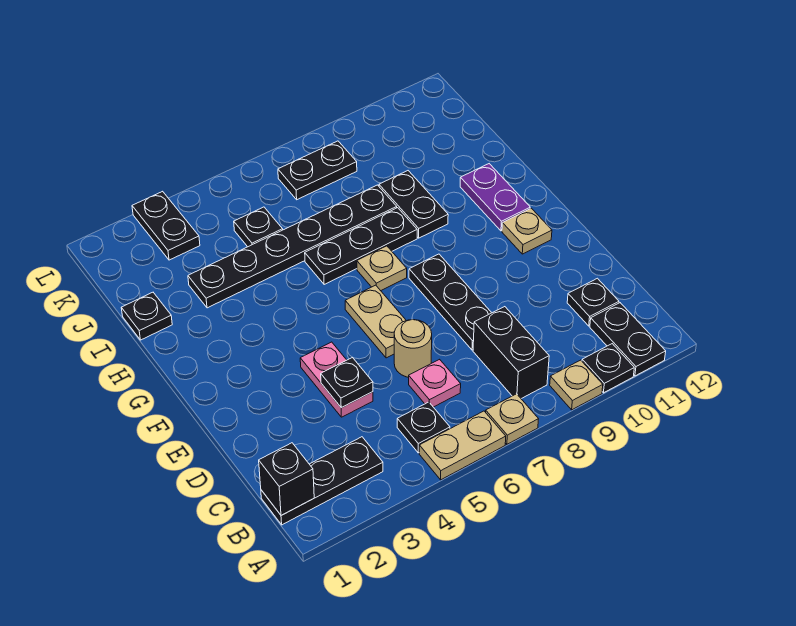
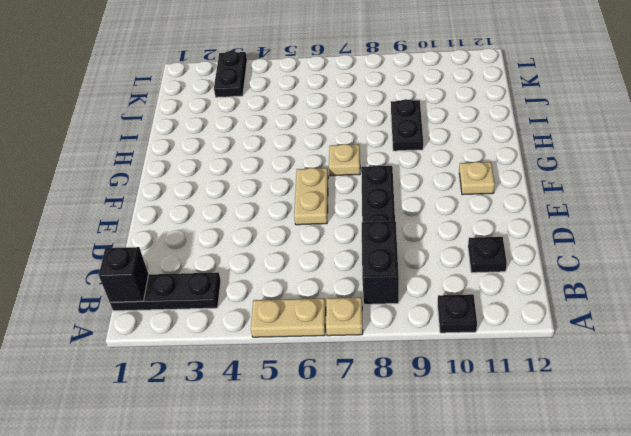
none -> tan 1x1 plate [550,360,603,410]
none -> black 1x2 plate [590,303,666,376]
none -> black 1x1 plate [397,402,450,453]

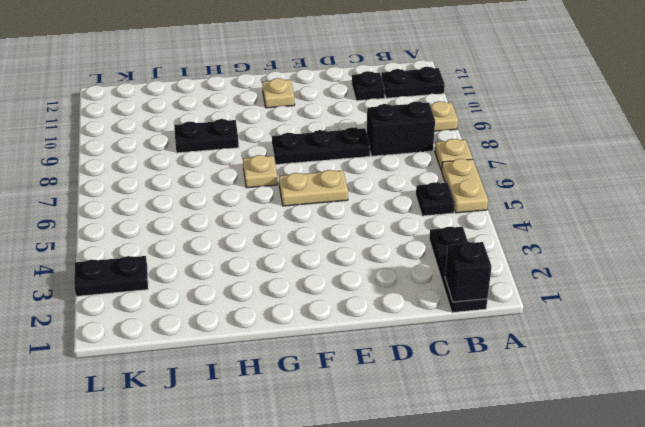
none -> black 1x1 plate [582,344,634,393]
none -> pink 1x1 plate [409,359,461,407]
none -> pink 1x2 plate [300,342,373,417]

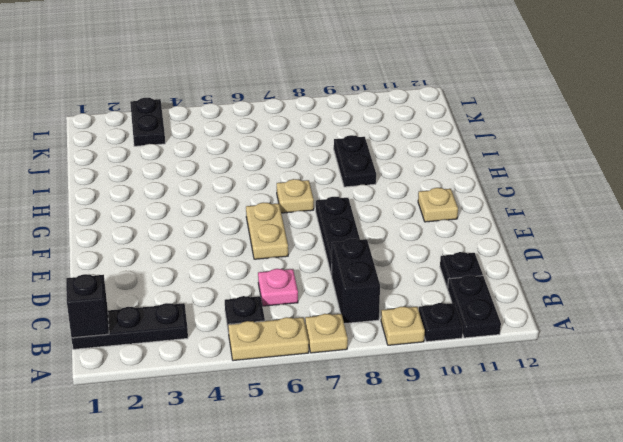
none -> pink 1x2 plate [300,342,373,417]
none -> tan 1x1 round brick [394,320,432,377]
none -> purple 1x2 plate [460,164,530,231]

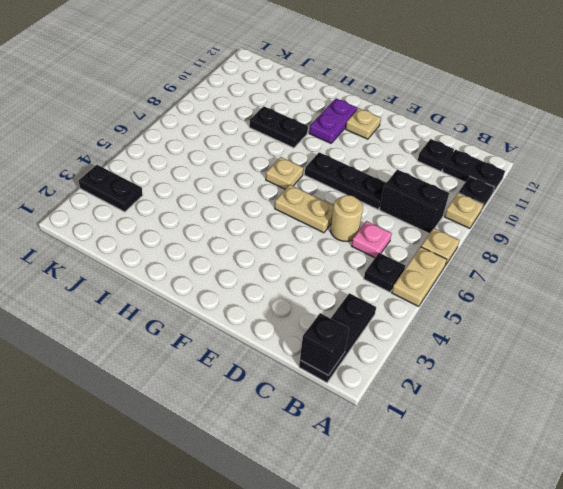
purple 1x2 plate [309,99,358,143] -> purple 1x2 plate turned to [460,164,530,231]
none -> pink 1x2 plate [300,342,373,417]
none -> black 1x3 plate [305,208,417,284]
none -> black 1x1 plate [121,292,172,340]

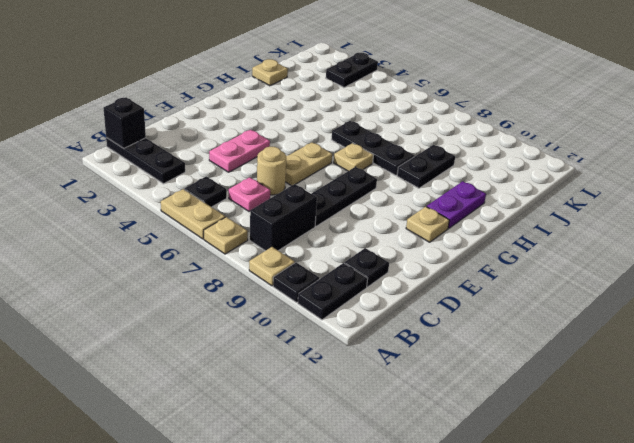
tan 1x1 plate [252,59,288,86] -> black 1x1 plate [121,292,172,340]
none -> black 1x6 plate [188,185,397,308]
none -> black 1x1 plate [234,207,283,247]
none -> black 1x2 plate [278,141,357,200]

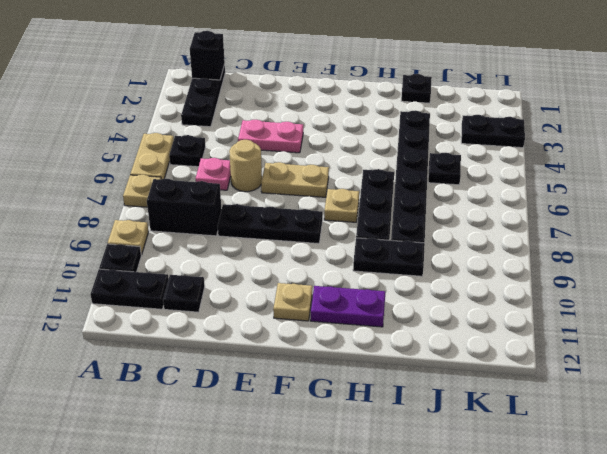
none -> black 1x2 plate [278,141,357,200]
none -> black 1x1 plate [321,357,373,408]

